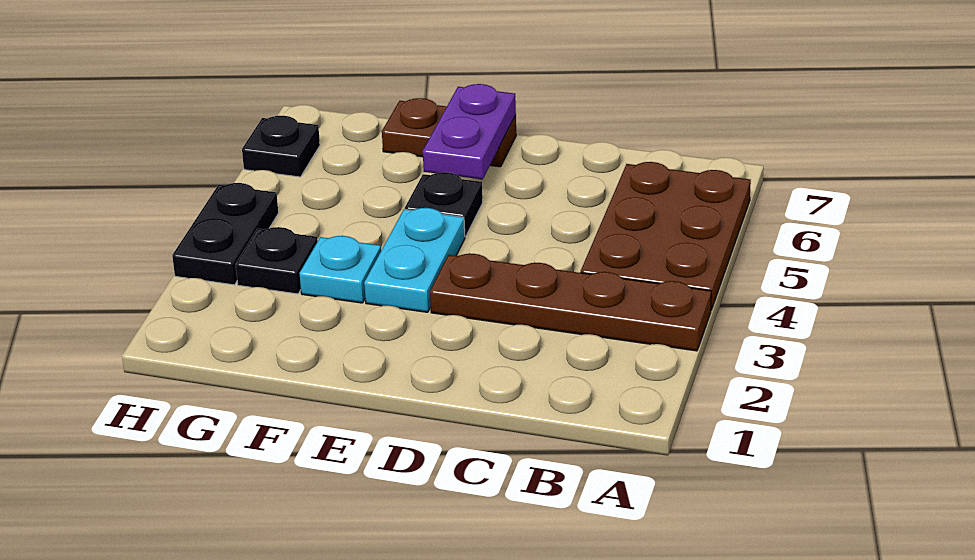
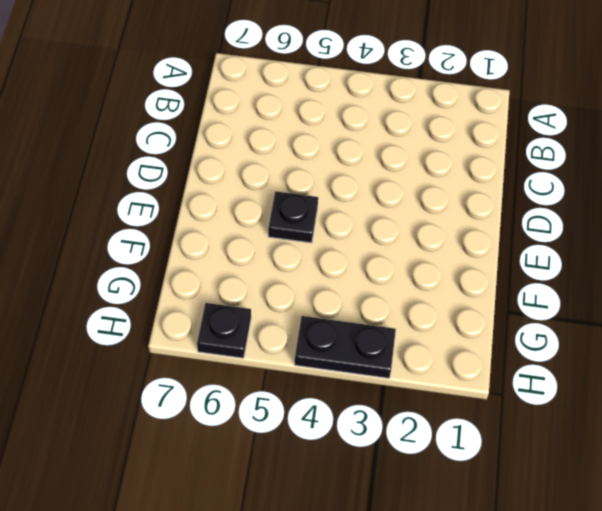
none -> brown 1x4 plate [430,254,711,351]
none -> brown 2x3 plate [581,162,751,310]

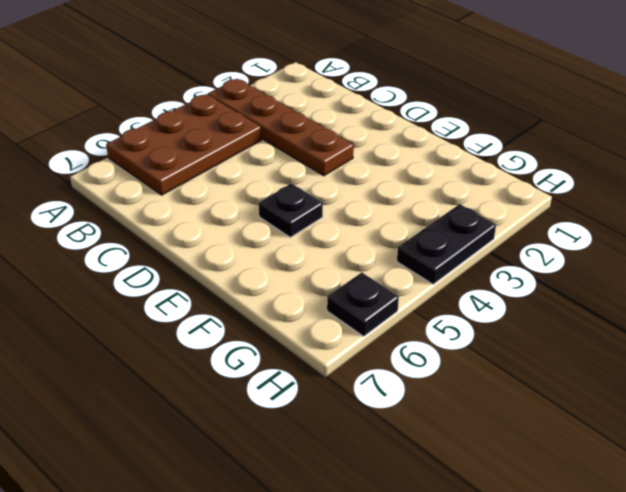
none -> cyan 1x2 plate [364,208,465,312]
none -> brown 1x2 plate [382,98,516,167]

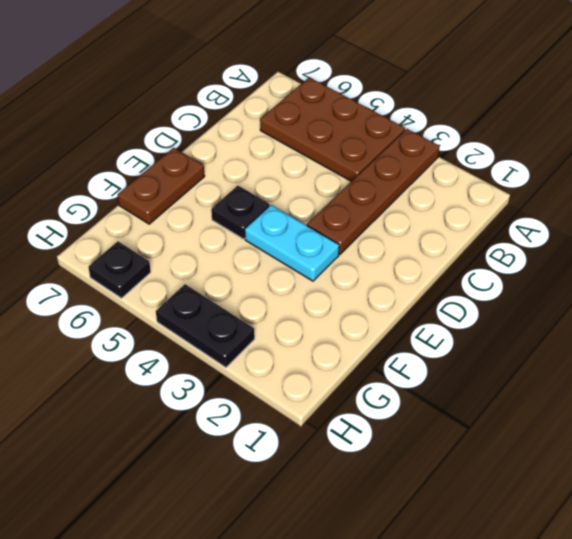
none -> cyan 1x1 plate [300,236,381,303]
none -> black 1x1 plate [236,227,318,294]

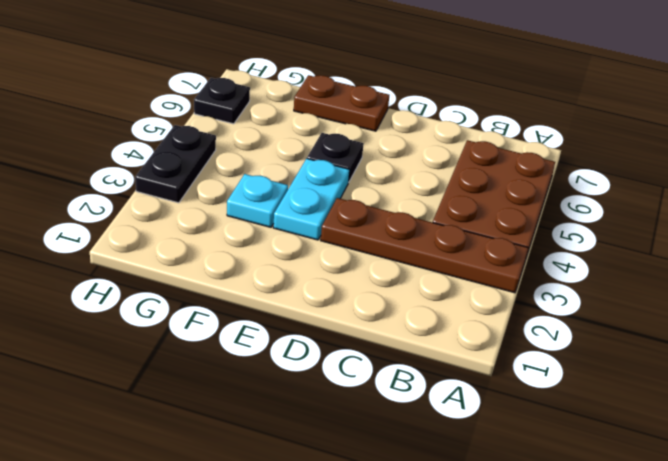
none -> black 1x1 plate [236,227,318,294]
none -> purple 1x2 plate [423,84,516,179]

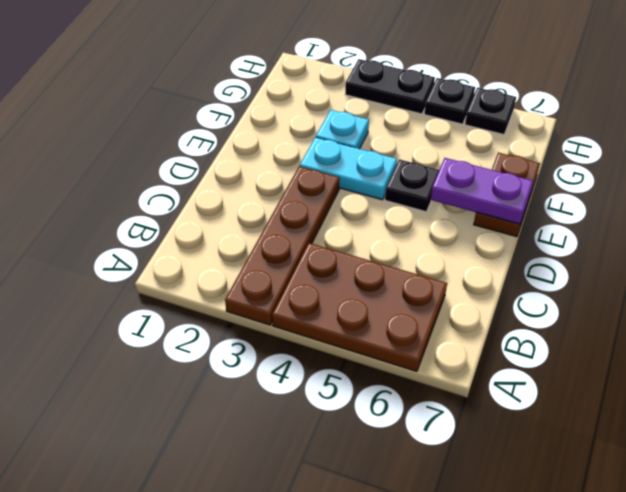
black 1x1 plate [424,78,475,124] -> black 1x1 plate moved to [236,227,318,294]

